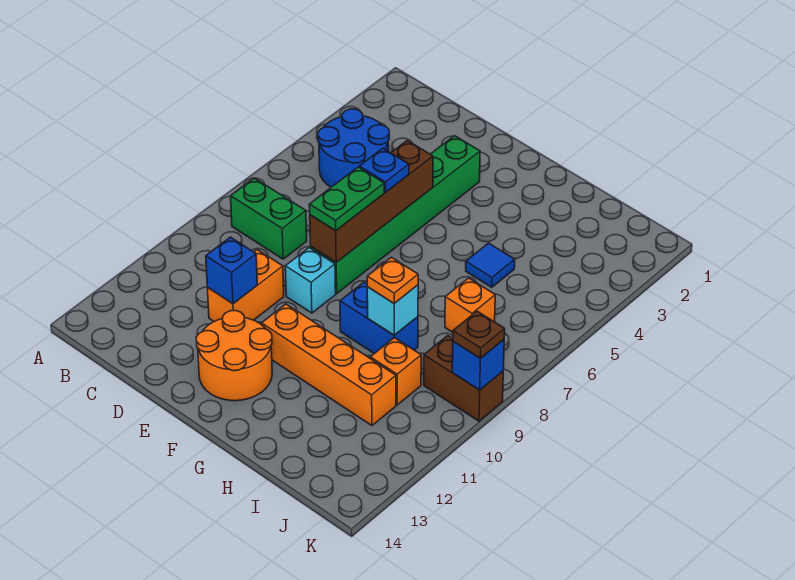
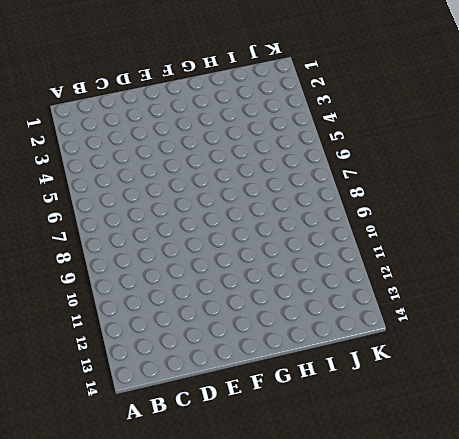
none -> blue 2x2 round brick [318,109,389,187]
none -> green 1x2 brick [231,178,307,259]
none -> orange 1x2 brick [207,250,284,322]

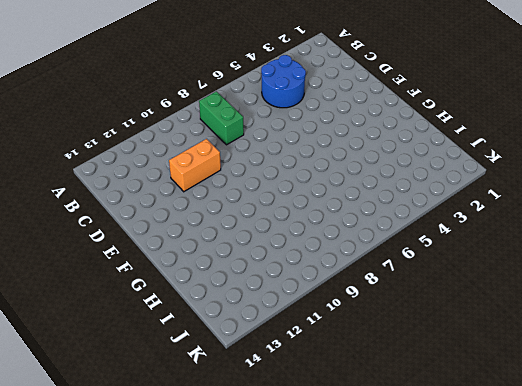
none -> green 1x6 brick [310,136,480,293]
none -> cyan 1x1 brick [285,248,336,313]
none -> orange 2x2 round brick [196,311,272,401]

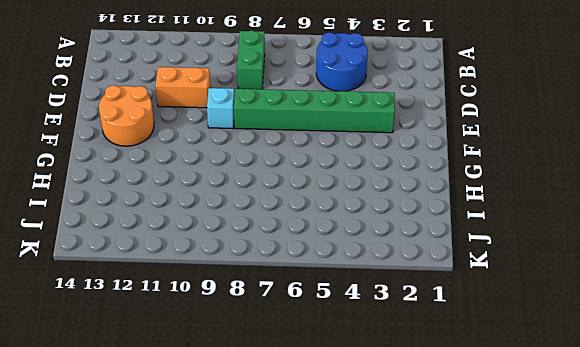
none -> orange 1x4 brick [262,304,396,426]
none -> blue 1x2 brick [340,282,418,354]
none -> blue 1x1 tile [466,243,515,287]

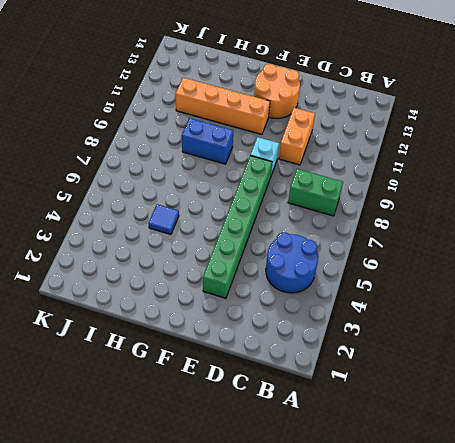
none -> orange 1x1 brick [445,278,495,332]
none -> orange 1x1 brick [370,338,421,405]
none -> brown 1x2 brick [424,336,503,421]

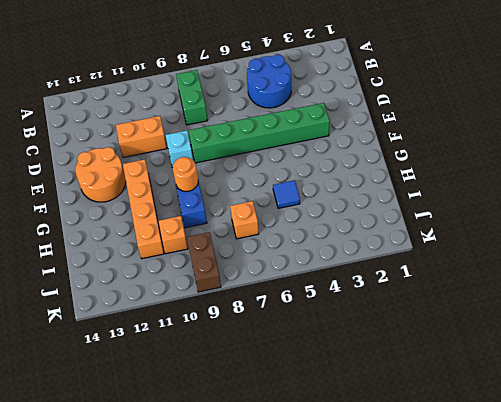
orange 1x1 round brick [173,157,198,192] -> none
none -> blue 1x1 brick [206,237,257,304]
none -> brown 1x4 brick [310,141,433,262]
none -> cyan 1x1 brick [367,285,418,335]

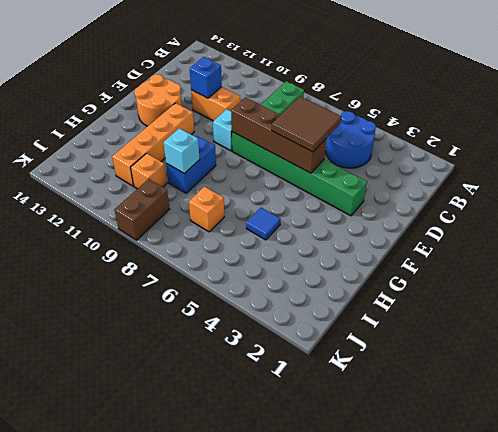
brown 2x2 tile [272,97,341,152] -> blue 1x1 plate [359,148,409,192]
none -> blue 1x1 brick [452,340,504,390]
none -> green 1x2 plate [309,167,384,231]
none -> orange 1x1 plate [367,257,418,303]

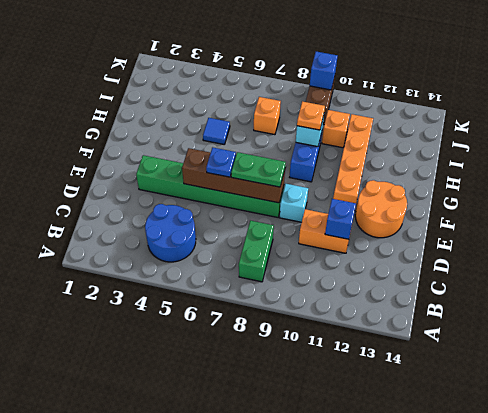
none -> brown 1x1 plate [453,311,505,359]

